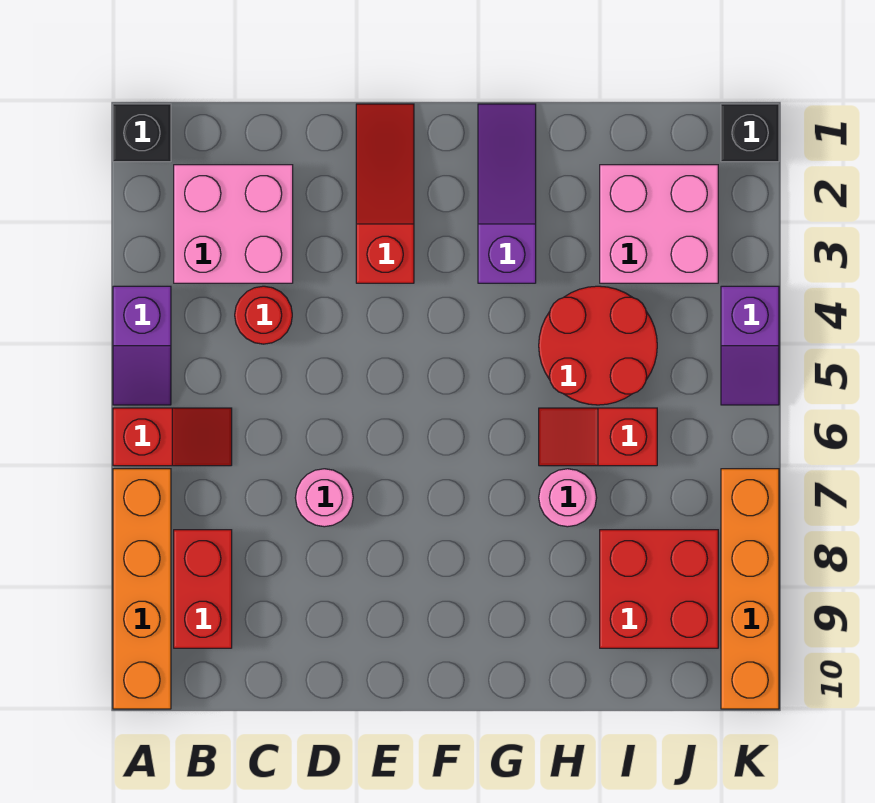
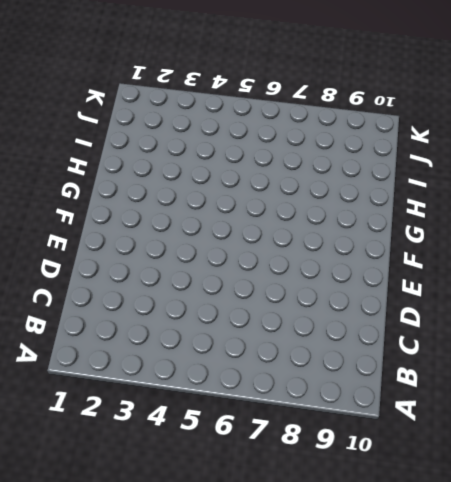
none -> black 1x1 brick [113,104,171,162]
none -> purple 1x2 slope [113,286,171,405]
none -> red 1x2 slope [113,408,232,466]

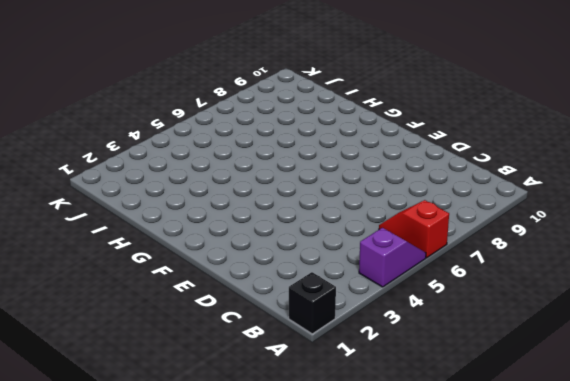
none -> orange 1x4 brick [113,469,171,709]
none -> pink 2x2 brick [174,165,293,283]
none -> red 1x2 brick [174,530,232,648]

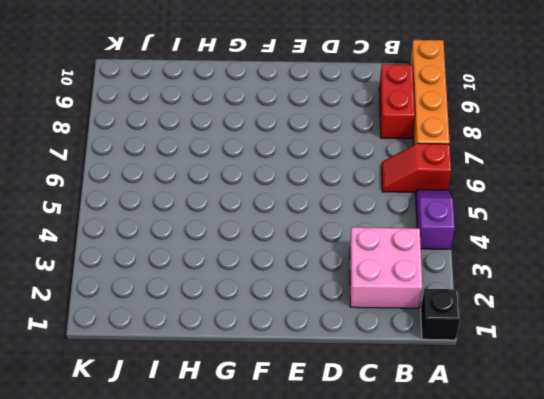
none -> red 1x1 round brick [235,286,292,344]
none -> pink 1x1 round brick [295,469,353,527]
none -> red 1x3 slope [356,104,414,283]

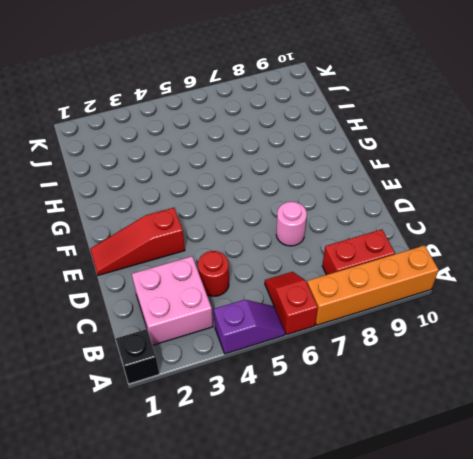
none -> purple 1x3 slope [478,104,536,283]
none -> red 2x2 round brick [539,286,657,405]
none -> red 1x2 slope [539,408,657,466]

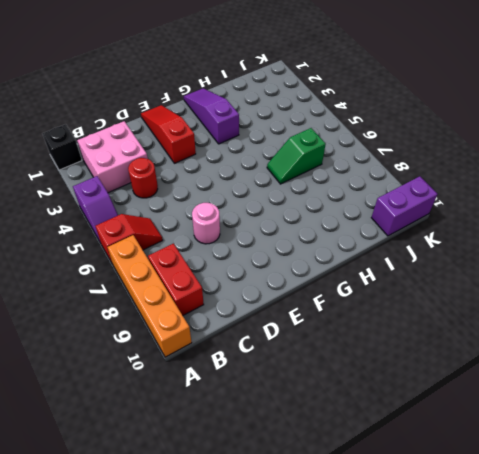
green 1x2 slope [267,128,326,184] -> red 1x2 slope [539,408,657,466]
purple 1x2 brick [371,176,438,236] -> orange 1x4 brick [721,469,779,709]
none -> red 2x2 round brick [539,286,657,405]
none -> pink 1x1 round brick [539,469,597,527]
none -> pink 2x2 brick [600,165,718,283]

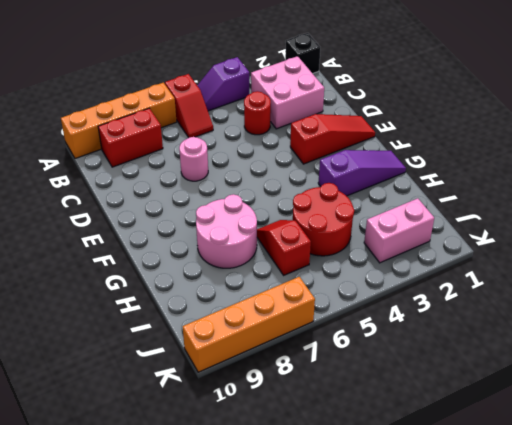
pink 2x2 round brick [196,194,257,268] -> pink 1x1 round brick [539,469,597,527]
pink 1x2 brick [364,198,434,263] -> pink 2x2 brick [600,165,718,283]
none -> red 2x2 brick [600,530,718,648]
none -> black 1x1 brick [721,104,779,162]
none -> purple 1x2 slope [721,286,779,405]

